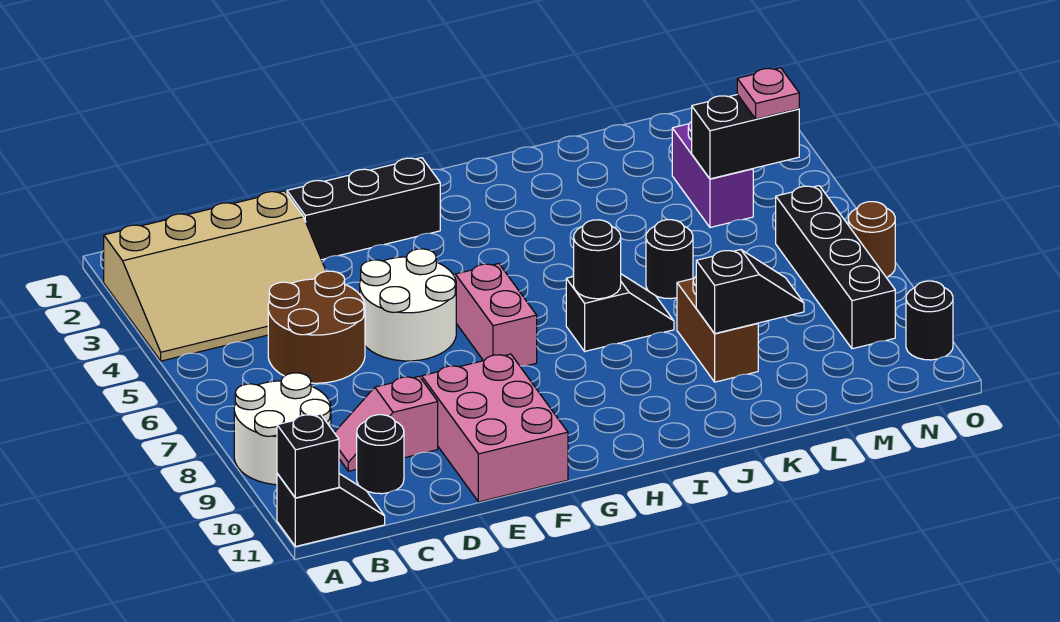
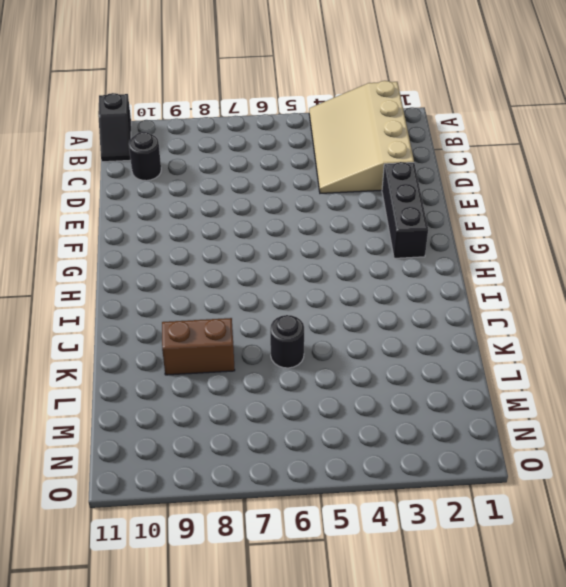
none -> white 2x2 round brick [234,373,331,485]
none -> brown 2x2 round brick [268,271,365,383]
none -> pink 1x2 slope [334,376,438,471]

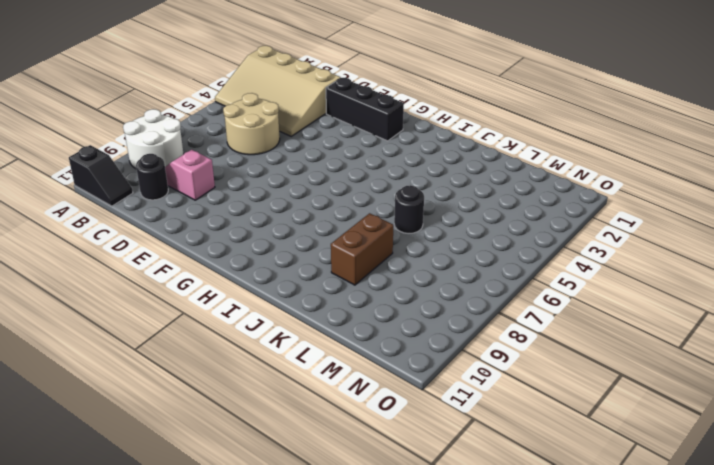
tan 2x2 round brick [223,93,280,155] -> brown 2x2 round brick [268,271,365,383]
none -> white 2x2 round brick [360,249,456,361]
none -> pink 2x3 brick [422,354,568,502]
none -> pink 1x2 brick [455,264,537,366]

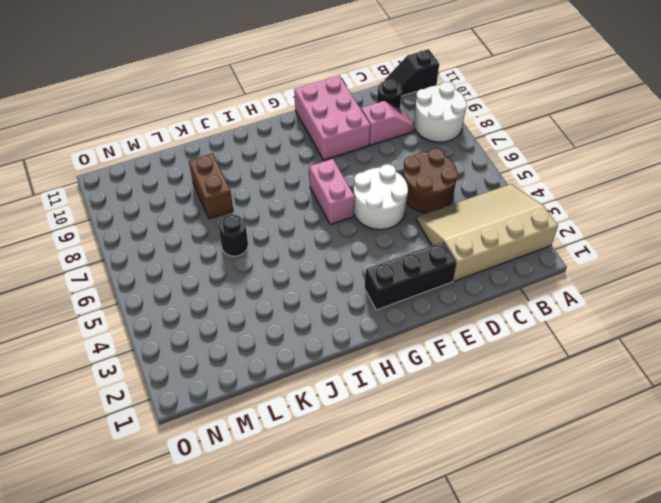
none -> black 1x2 slope [566,274,674,351]
none -> purple 1x2 brick [672,121,753,227]
none -> black 1x4 brick [776,186,895,349]

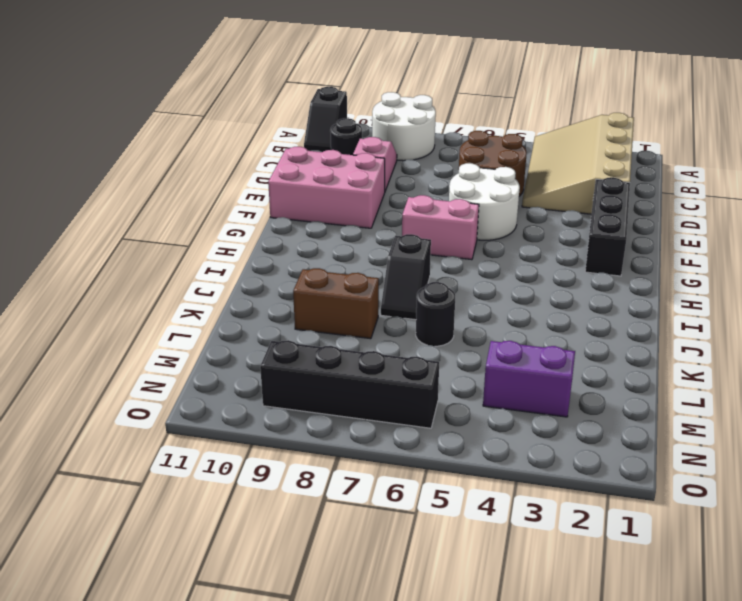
none -> brown 1x1 round brick [848,202,895,277]
none -> black 1x1 round brick [906,281,953,360]
none -> black 1x1 brick [277,414,339,498]

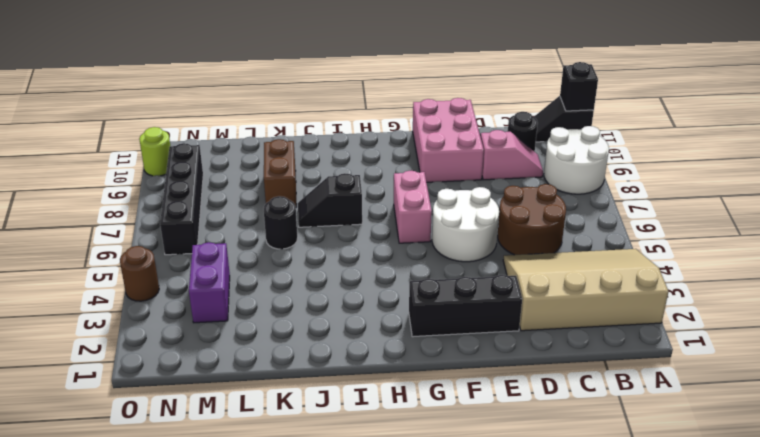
brown 1x1 round brick [120,246,159,301] -> brown 1x1 round brick moved to [848,202,895,277]
lime 1x1 round brick [139,127,170,176] -> black 1x1 round brick [906,281,953,360]
none -> black 1x1 round brick [574,220,621,299]
none -> black 1x2 slope [696,250,804,333]
none -> black 1x2 brick [692,94,799,179]

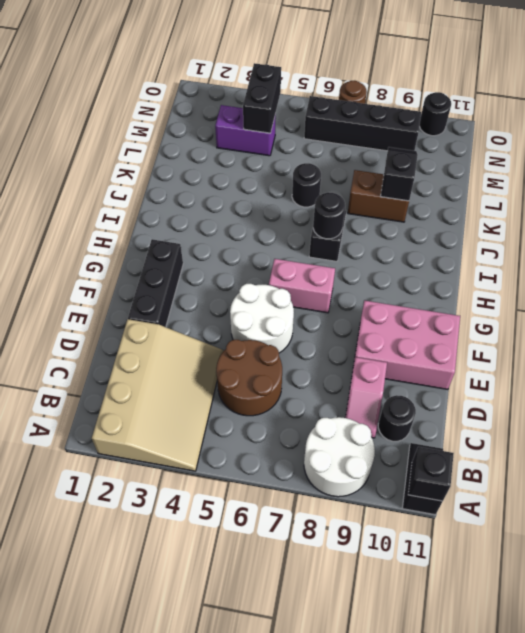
none -> pink 1x1 plate [737,68,799,119]

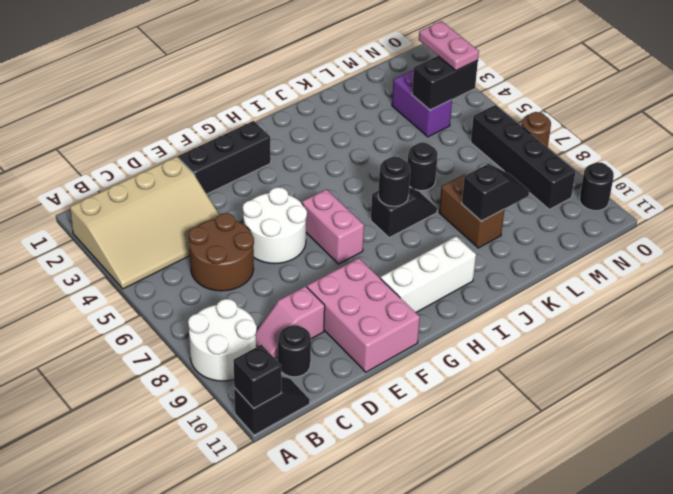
white 1x3 brick [380,236,476,312] -> none
pink 1x2 plate [419,21,479,71] -> pink 1x1 plate [737,68,799,119]

